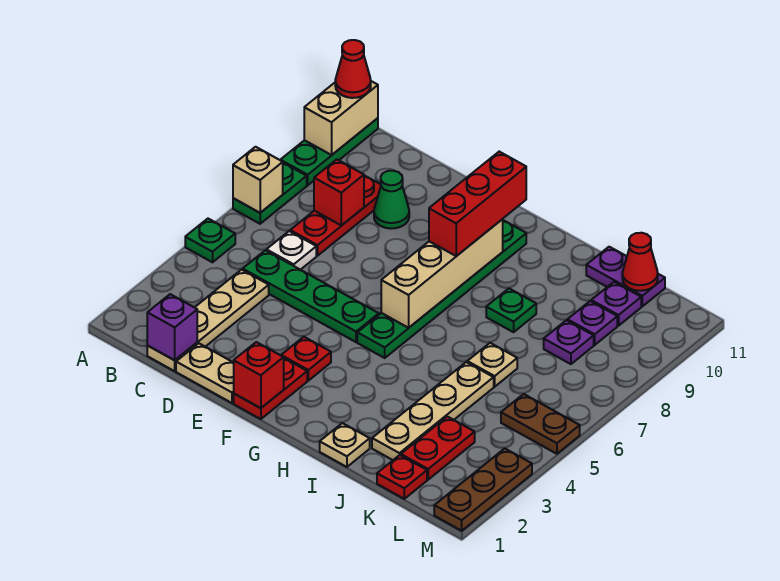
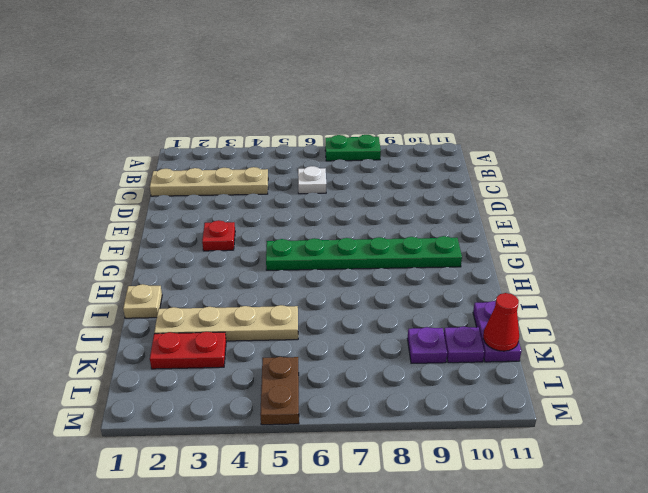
none -> green 1x1 plate [185,219,235,262]
none -> green 1x3 plate [280,118,378,185]
none -> green 1x4 plate [243,250,379,342]
none -> red 1x3 plate [290,175,381,256]

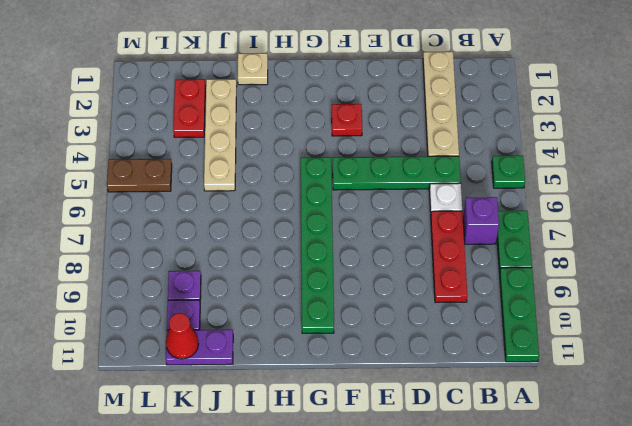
purple 1x1 brick [463,197,499,244] -> purple 1x1 brick moved to [147,294,197,360]
none -> tan 1x2 plate [176,343,234,403]
none -> green 1x1 cone [374,171,409,229]
none -> red 1x2 plate [234,358,307,419]
none -> green 1x1 plate [486,289,536,332]

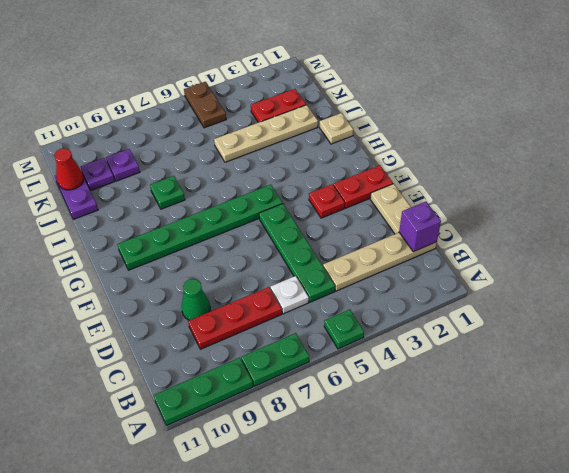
none -> tan 1x1 plate [467,343,517,387]
none -> red 1x1 plate [377,455,427,499]
none -> purple 1x1 plate [544,320,594,364]
none -> brown 1x3 plate [434,449,532,531]

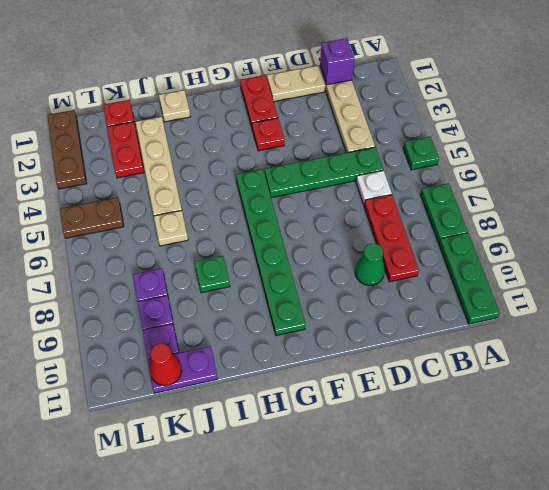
none -> tan 1x1 brick [233,147,283,213]
none -> tan 1x2 brick [304,81,378,155]
none -> red 1x1 brick [314,159,364,226]
none -> red 1x1 brick [234,342,284,408]

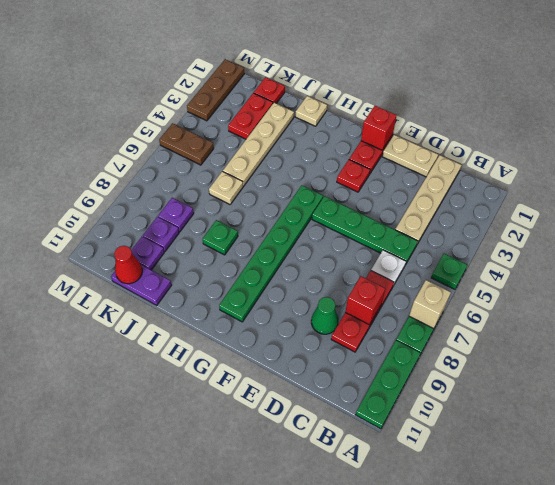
none -> tan 1x2 brick [304,81,378,155]
none -> purple 1x1 brick [147,294,197,360]
none -> tan 1x4 brick [381,219,503,328]
none -> red 1x1 cone [335,40,371,98]

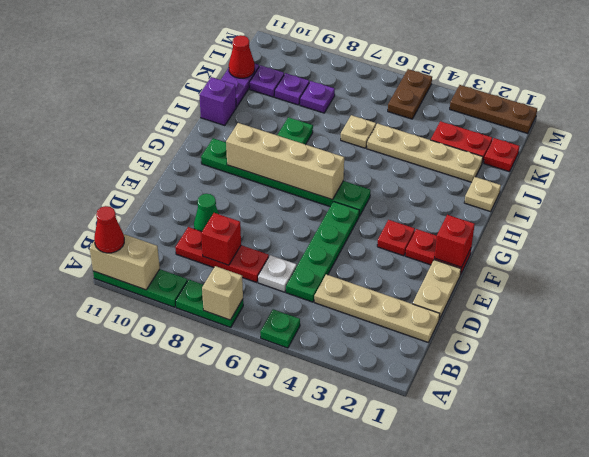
purple 1x1 brick [199,77,236,126] -> purple 1x1 brick moved to [147,294,197,360]
none -> red 1x3 brick [429,152,526,256]

